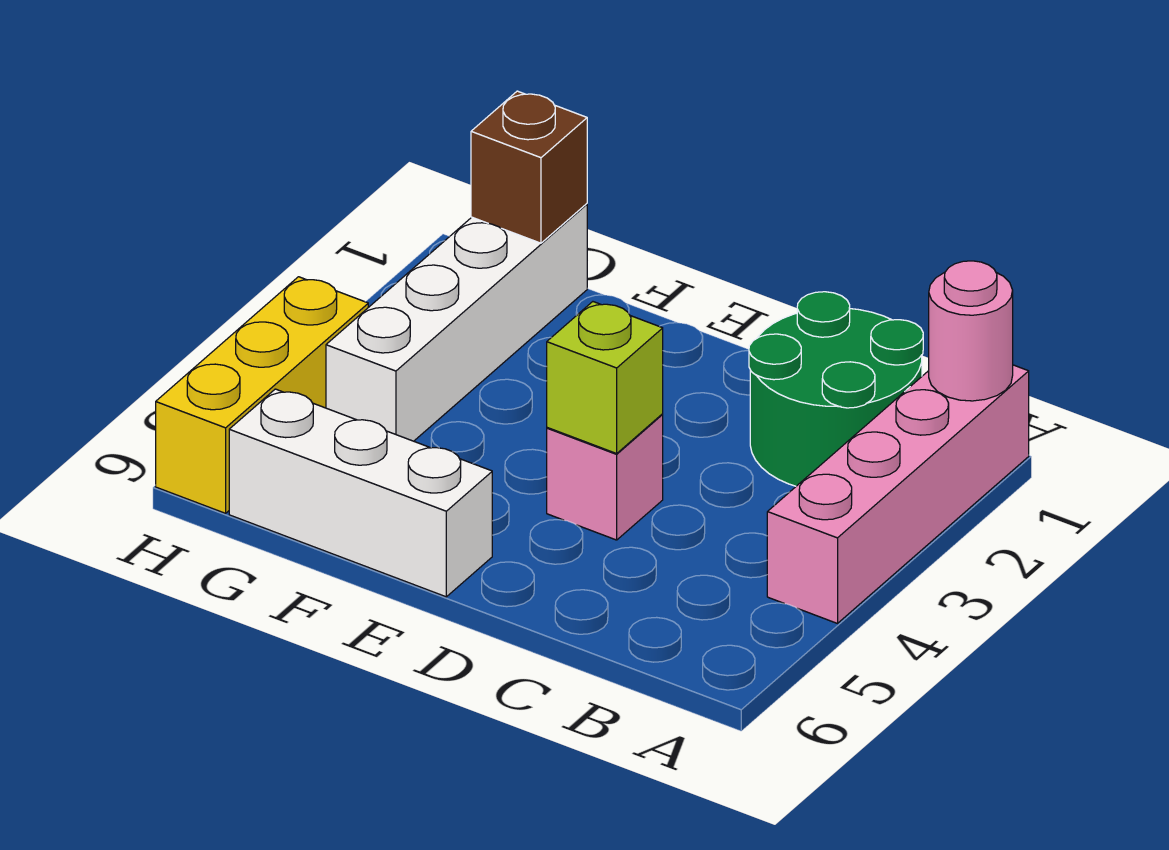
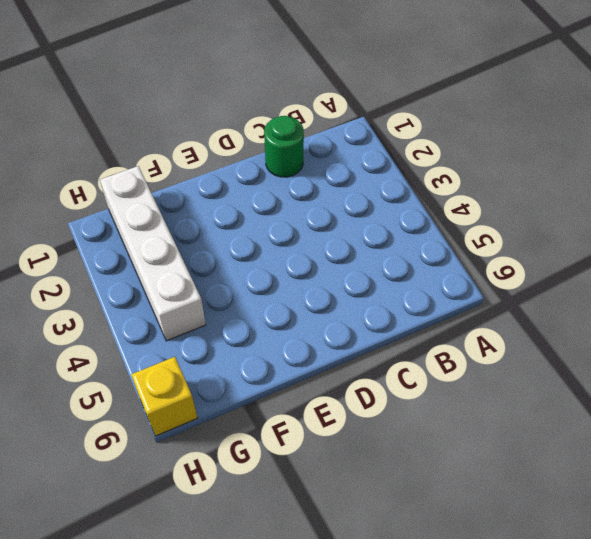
green 1x1 round brick [264,116,304,177] -> green 2x2 round brick [749,292,923,486]
yellow 1x1 brick [131,357,197,436] -> yellow 1x3 brick [156,277,368,513]
none -> pink 1x4 brick [767,365,1029,623]
none -> pink 1x1 brick [547,414,663,540]

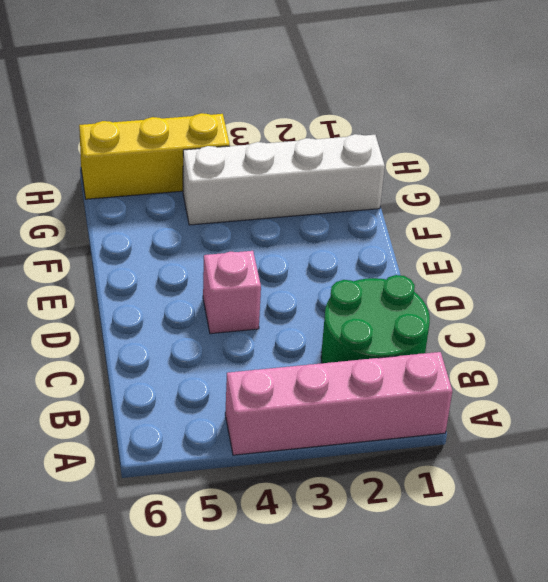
none -> white 1x3 brick [229,389,492,597]
none -> pink 1x1 round brick [929,261,1013,401]

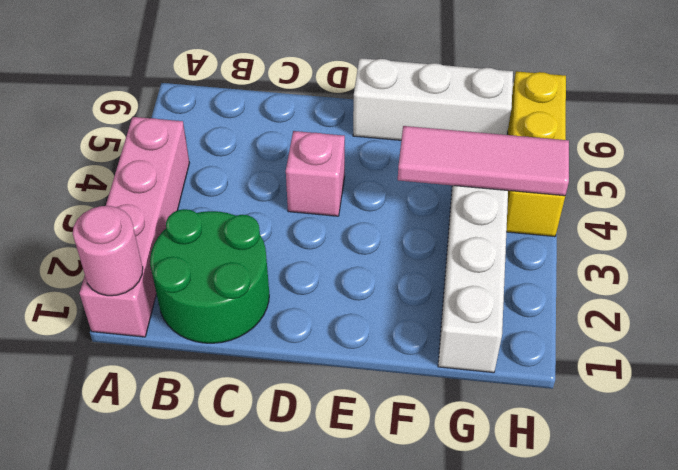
pink 1x3 tile [398,126,569,196] -> none
none -> lime 1x1 brick [547,302,663,453]
none -> brown 1x1 brick [471,91,587,243]

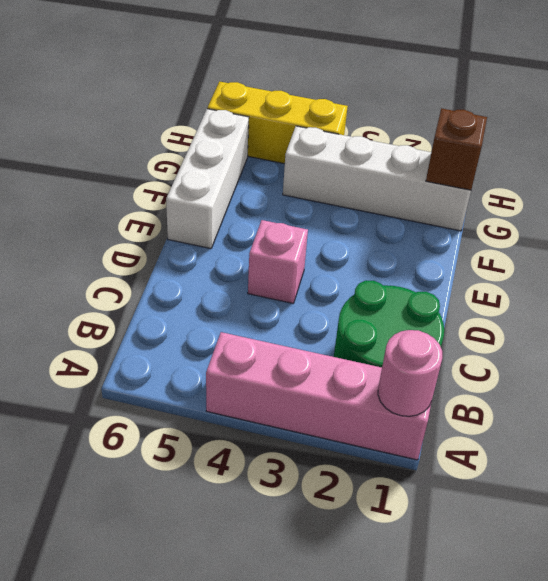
none -> lime 1x1 brick [547,302,663,453]

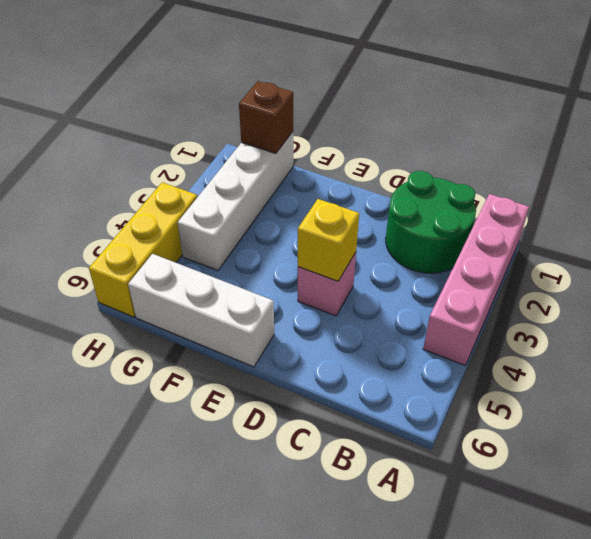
yellow 1x1 brick [298,199,359,281] -> lime 1x1 brick [547,302,663,453]
none -> pink 1x1 round brick [929,261,1013,401]

